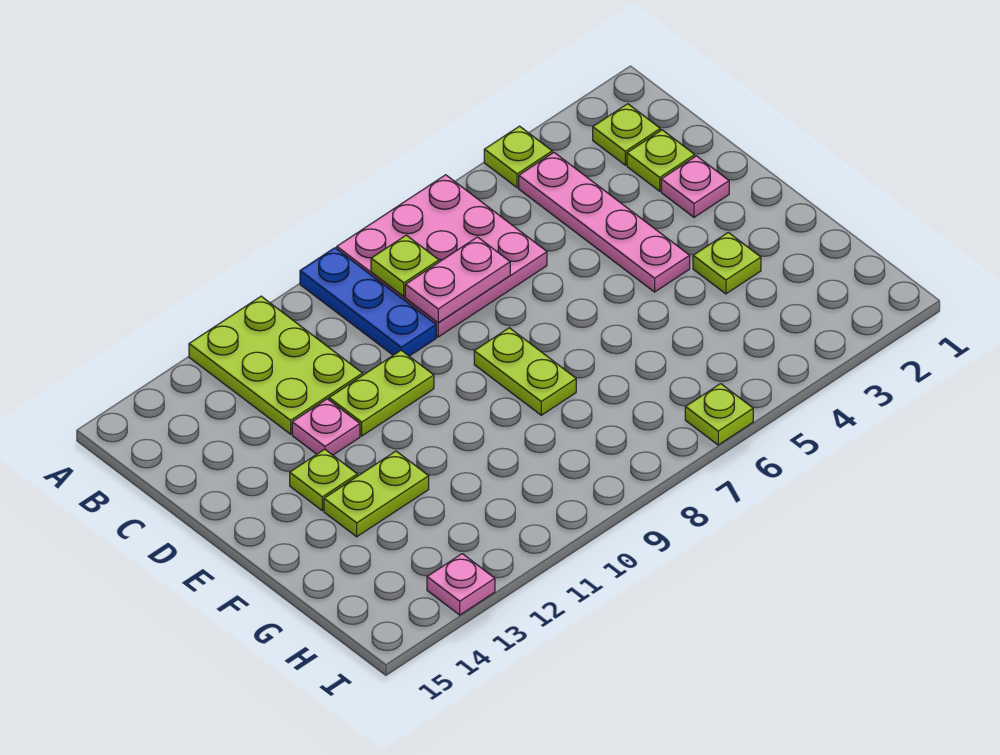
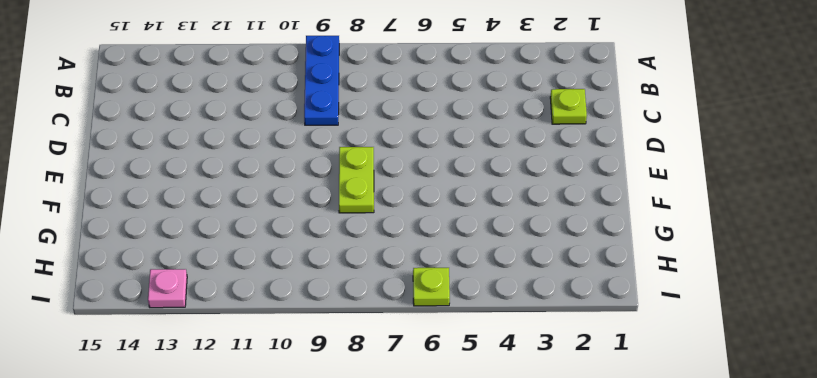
none -> lime 1x1 plate [484,126,552,188]
none -> pink 3x3 plate [337,175,547,337]
none -> lime 2x3 plate [189,296,363,434]

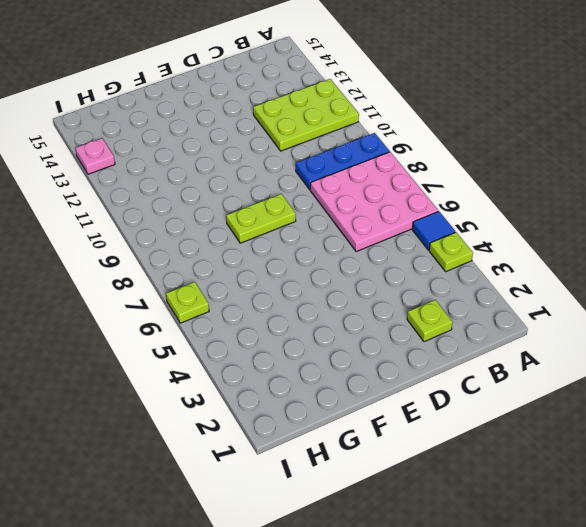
blue 1x1 tile [412,211,455,250] -> none
none -> lime 1x1 plate [593,104,660,165]
none -> pink 1x4 plate [519,152,690,292]
none -> pink 1x1 plate [661,156,729,217]

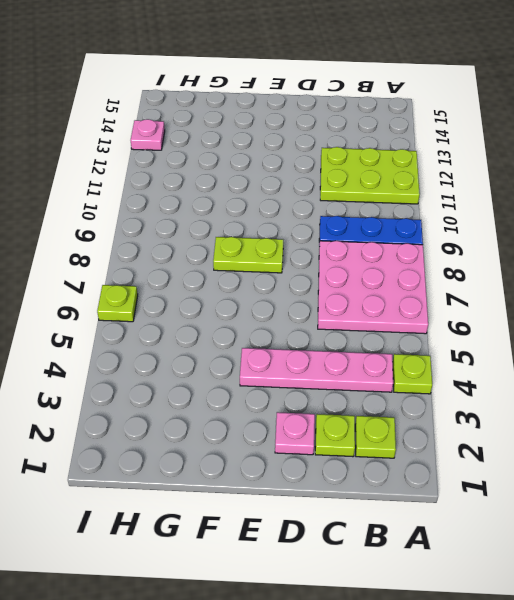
none -> lime 1x2 plate [329,350,434,436]
none -> pink 1x1 plate [292,399,360,455]
none -> lime 1x1 plate [290,449,357,511]

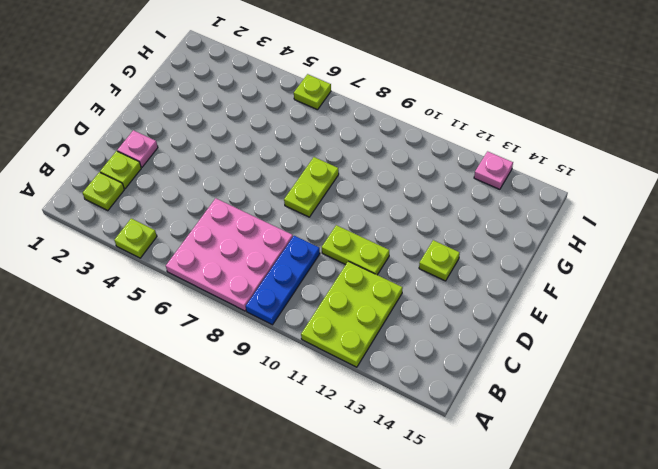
none -> pink 1x4 plate [519,152,690,292]
none -> pink 1x1 plate [292,399,360,455]
none -> lime 1x1 plate [693,232,761,294]

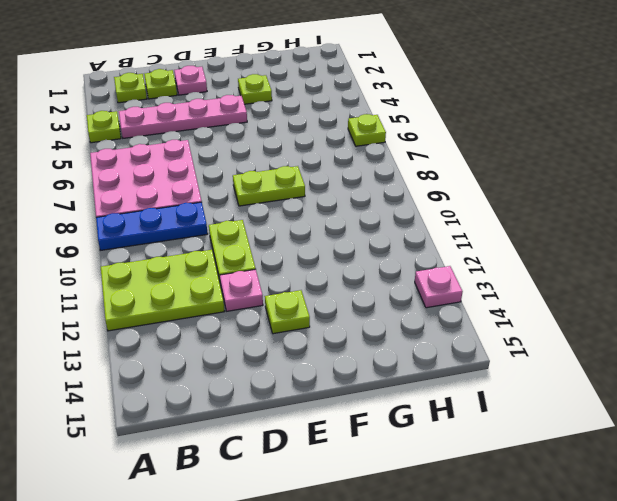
none -> lime 1x2 plate [324,451,429,537]
none -> lime 1x1 plate [371,235,439,297]
none -> pink 1x2 plate [405,237,510,323]

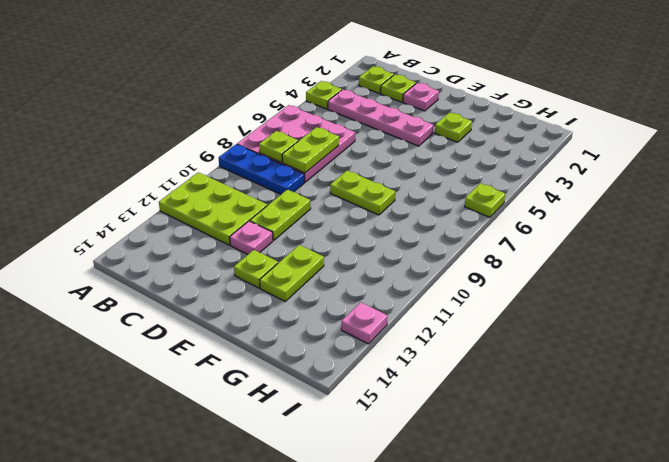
lime 1x2 plate [282,127,339,173] -> pink 1x2 plate [405,237,510,323]

